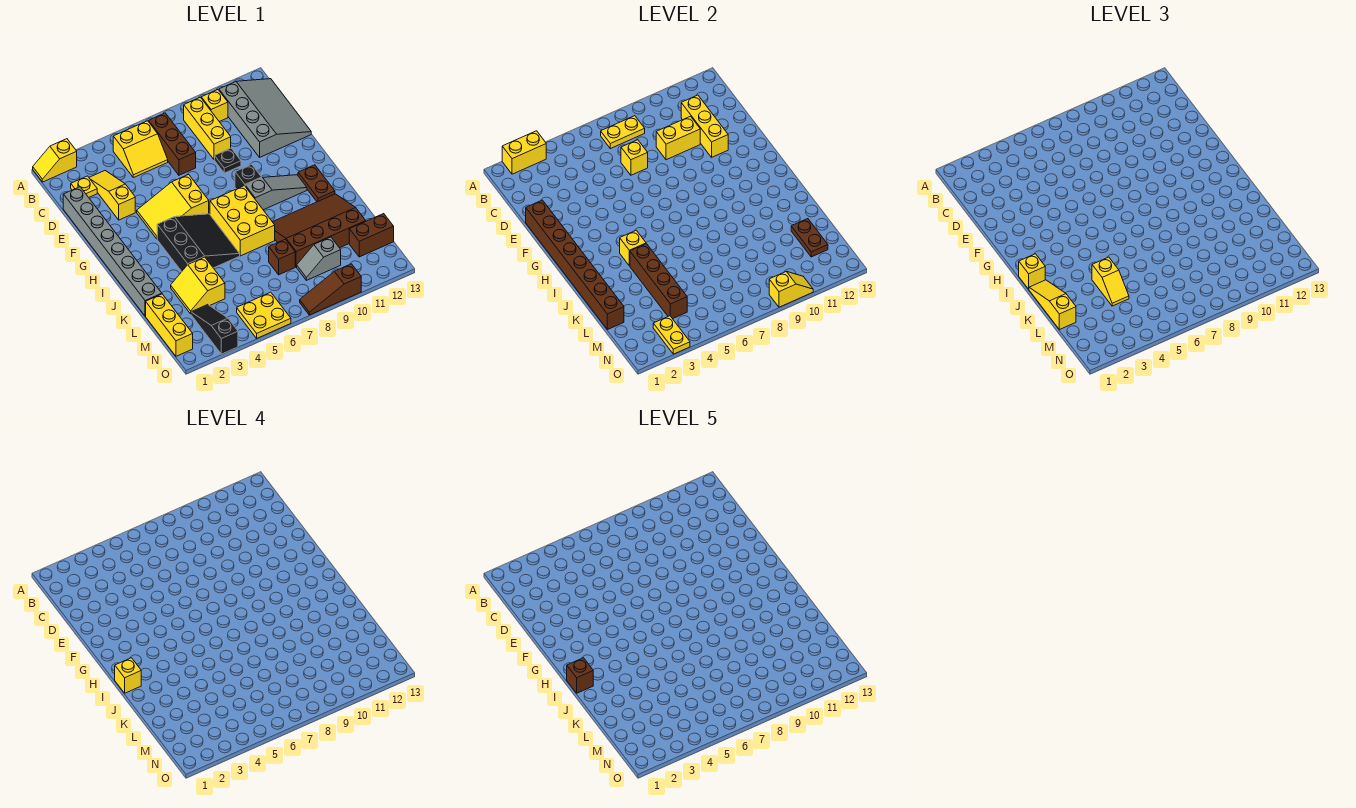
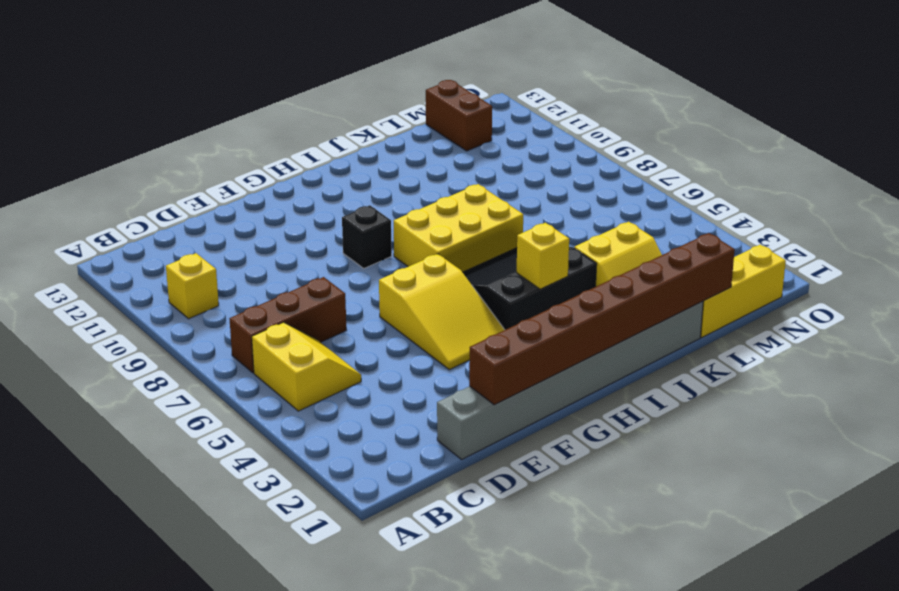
none -> yellow 1x2 slope [33,139,77,182]
none -> yellow 1x3 brick [184,97,231,160]
none -> grey 3x4 slope [219,79,311,157]
none -> yellow 1x1 plate [71,176,97,197]

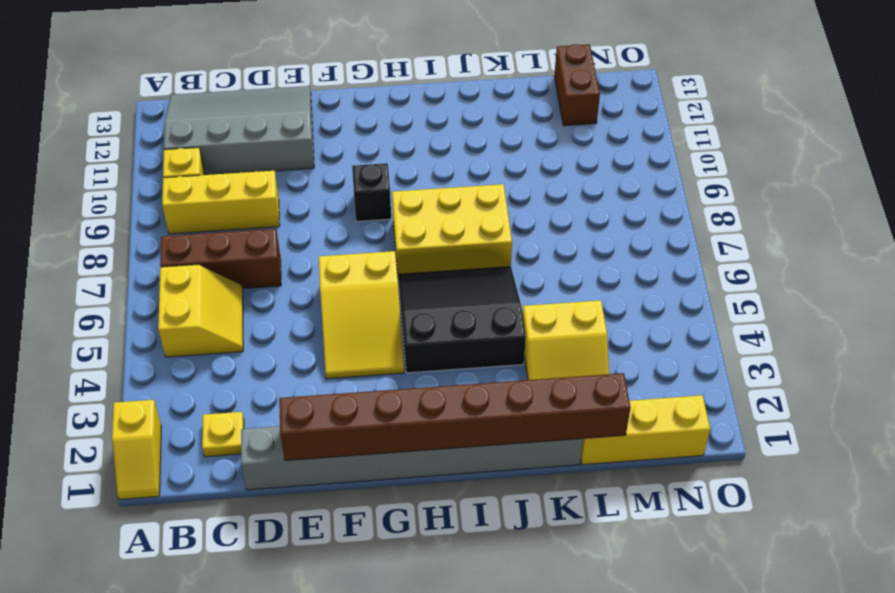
none -> yellow 1x3 slope [89,171,135,220]
none -> black 1x1 plate [215,148,241,173]
none -> grey 1x3 slope [245,175,307,210]
none -> brown 1x2 plate [298,165,335,202]

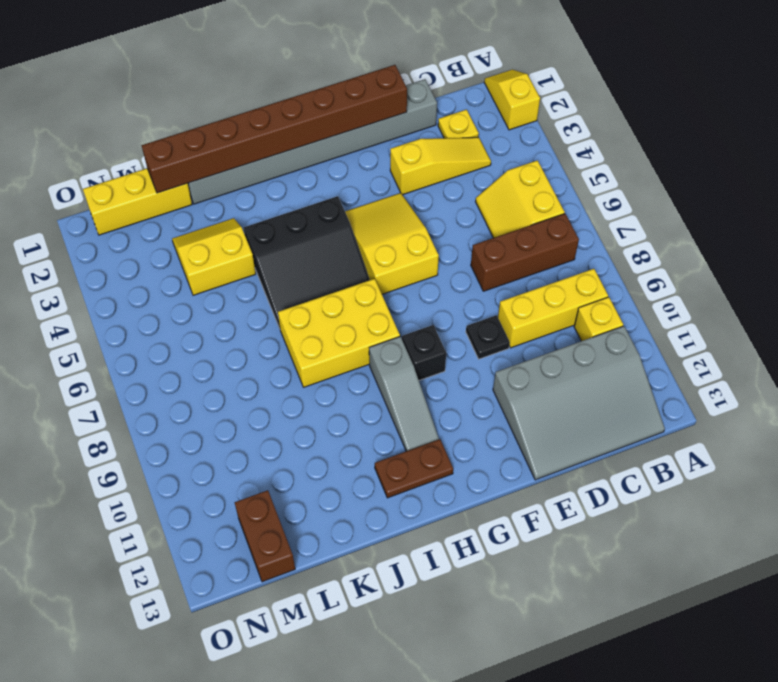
none -> brown 3x4 slope [273,194,366,267]
none -> brown 1x1 brick [269,239,295,275]
none -> black 1x3 slope [191,305,238,354]
none -> grey 1x2 slope [297,237,341,280]

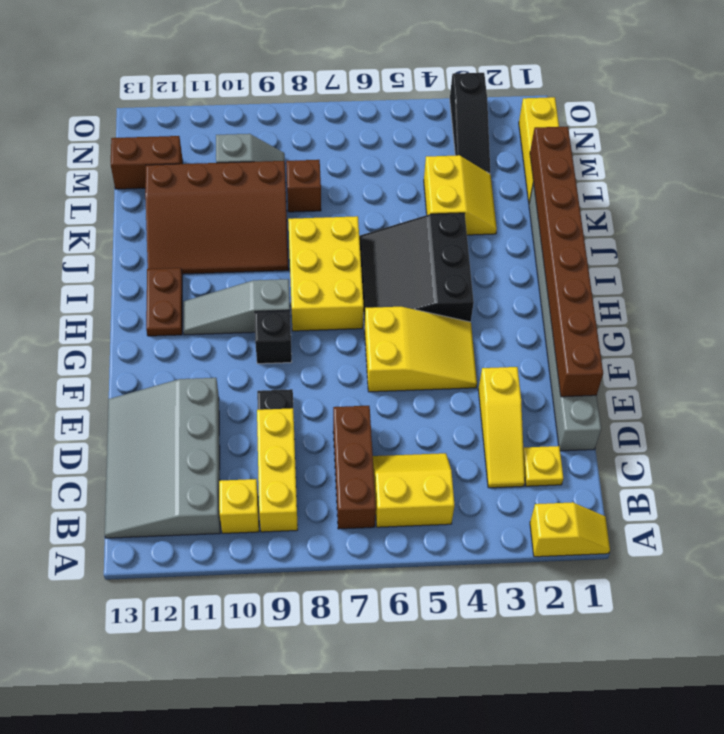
none -> yellow 2x2 plate [237,292,291,338]
none -> brown 1x3 slope [300,264,361,315]
none -> yellow 1x2 brick [502,131,546,174]
none -> yellow 1x2 plate [601,116,645,149]

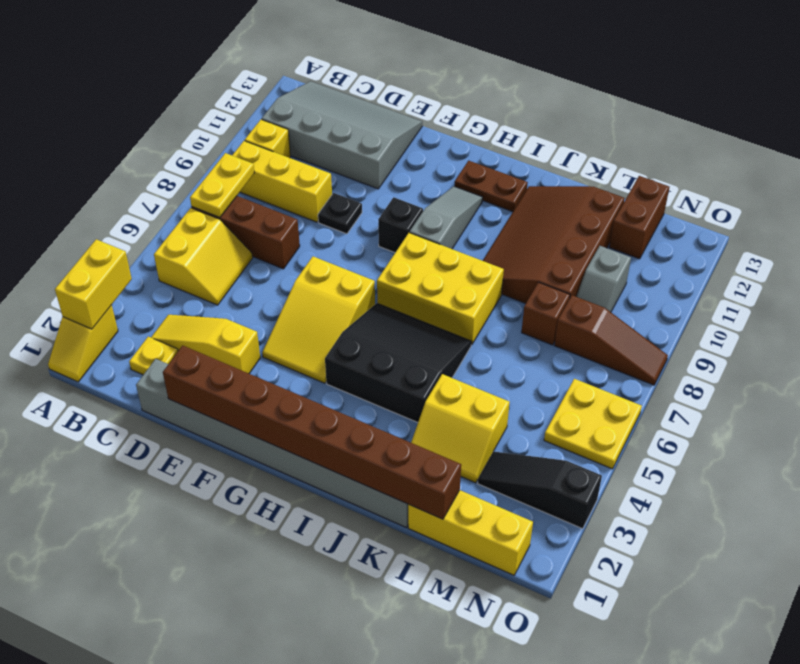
brown 1x3 slope [554,295,668,385] -> brown 1x3 slope turned to [300,264,361,315]
none -> yellow 1x3 brick [681,95,728,157]
none -> yellow 1x1 brick [621,140,648,175]
none -> yellow 1x2 brick [656,116,700,160]
none -> yellow 1x1 brick [620,230,646,266]

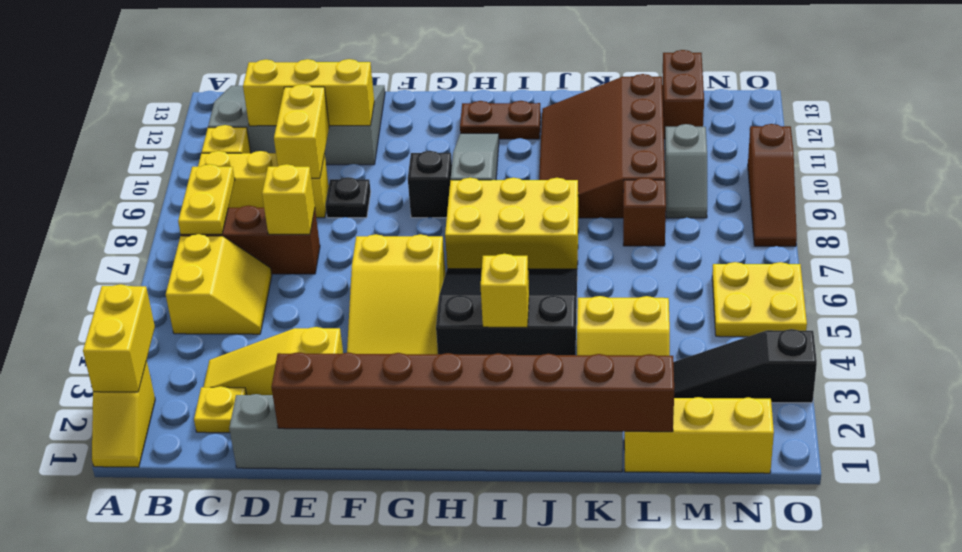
none -> brown 1x4 brick [630,244,687,319]
none -> brown 1x2 plate [791,219,828,257]
none -> yellow 1x2 plate [653,316,690,354]
none -> yellow 1x2 slope [769,272,813,307]

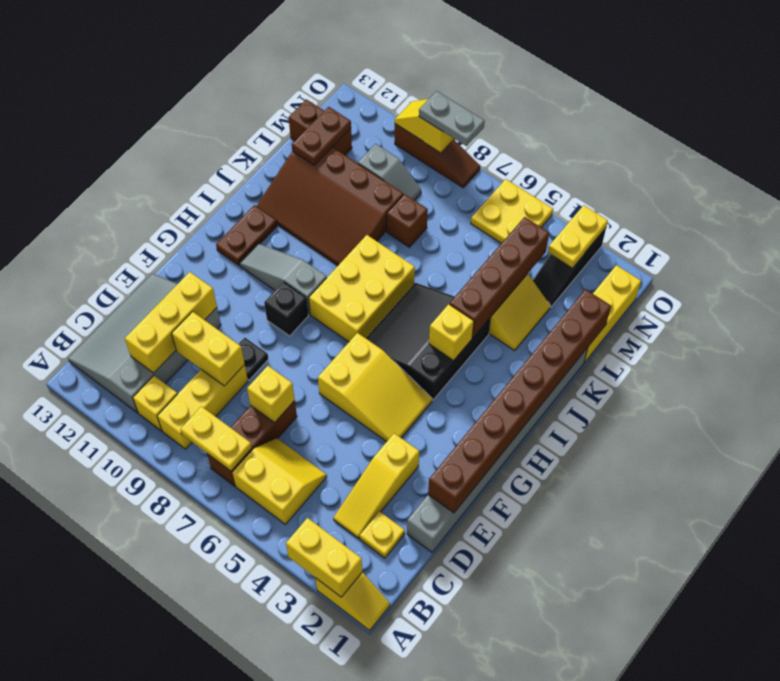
grey 1x2 plate [419,91,485,146] -> none
none -> yellow 1x1 brick [1019,254,1045,289]
none -> yellow 1x3 slope [1029,280,1076,330]
none -> yellow 1x2 slope [1092,257,1129,306]
none -> yellow 1x1 brick [115,658,141,693]

